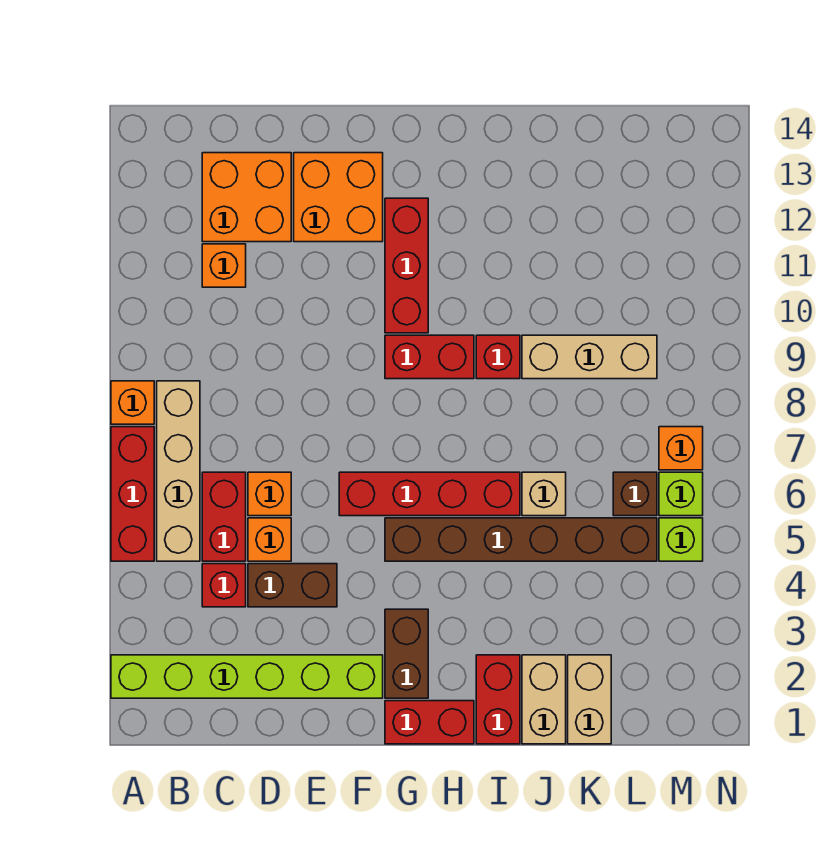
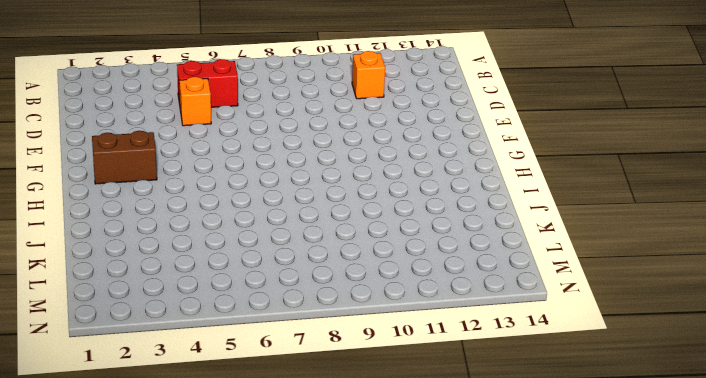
none -> lime 1x6 brick [111,655,383,698]
none -> red 1x3 brick [111,427,154,561]
none -> orange 1x1 brick [111,381,154,424]

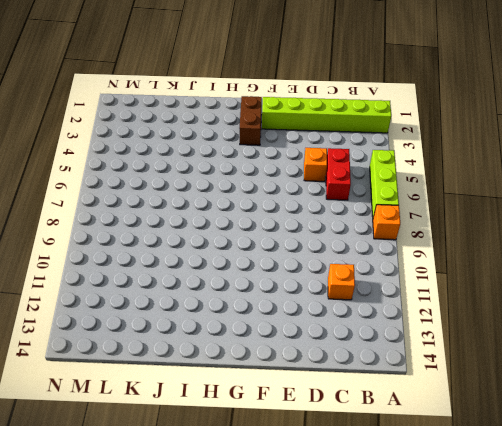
lime 1x3 brick [370,150,399,217] -> red 1x3 brick [111,427,154,561]
none -> tan 1x4 brick [157,381,200,561]
none -> red 1x1 brick [202,564,246,607]
none -> orange 2x2 brick [202,153,291,242]

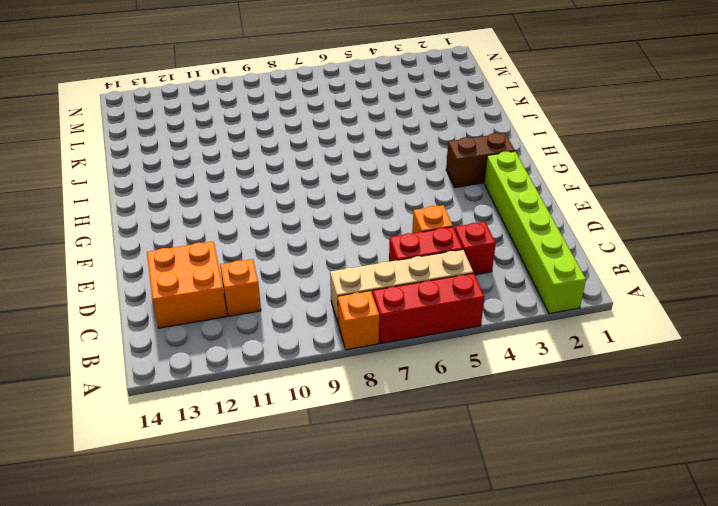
none -> brown 1x2 brick [248,564,337,607]
none -> orange 1x1 brick [248,472,291,516]
none -> orange 2x2 brick [294,153,383,242]

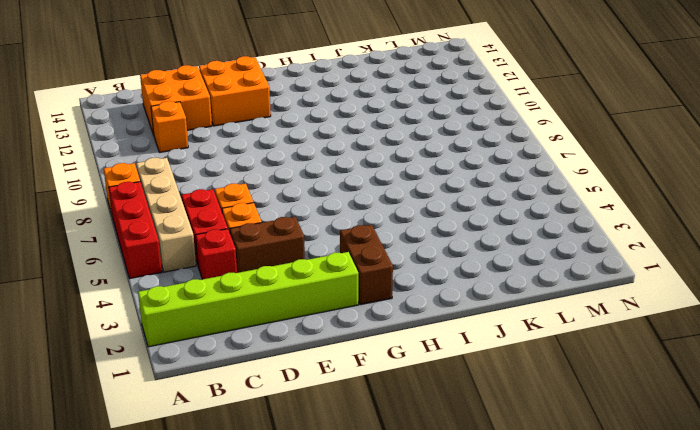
none -> red 1x4 brick [339,472,520,516]
none -> red 1x2 brick [385,701,474,744]
none -> brown 1x6 brick [385,518,657,561]

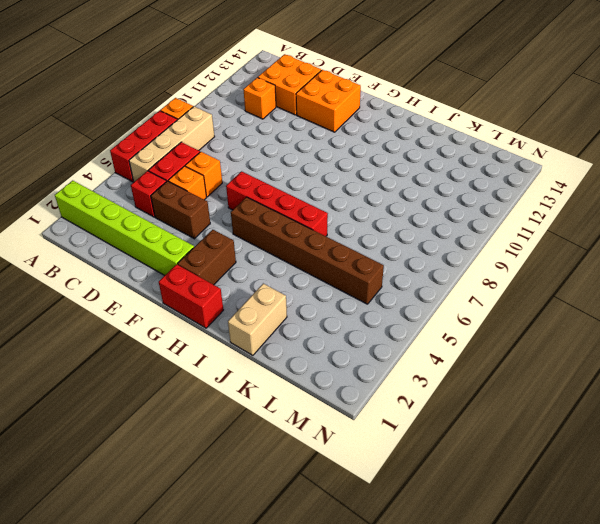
none -> red 1x2 brick [385,335,474,379]
none -> red 1x3 brick [385,198,428,333]
none -> red 1x2 brick [476,655,520,744]

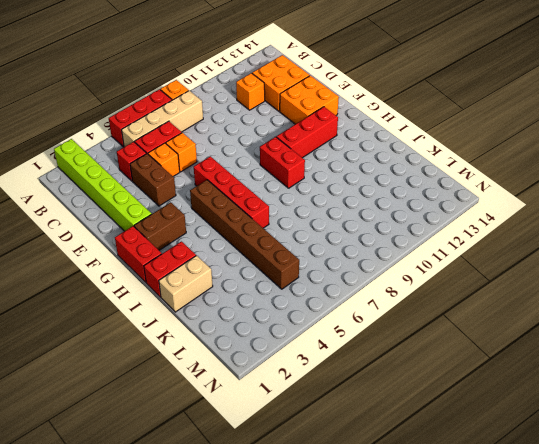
none -> red 1x1 brick [476,335,520,379]
none -> tan 1x1 brick [522,472,566,516]
none -> tan 1x3 brick [522,335,657,379]

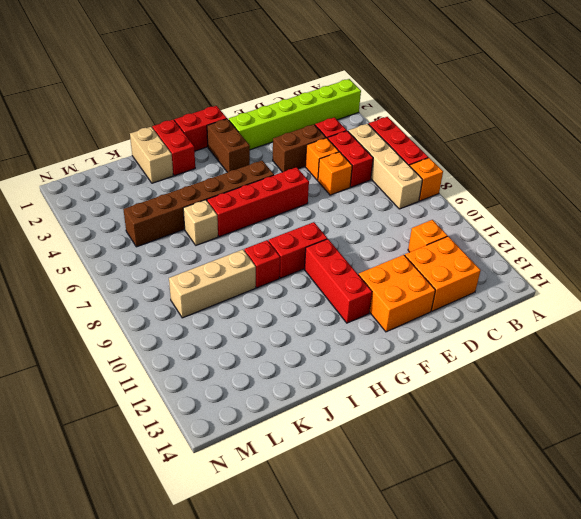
none -> tan 1x2 brick [568,655,611,744]
none -> brown 1x1 brick [613,472,657,516]
none -> lime 1x1 brick [659,518,703,561]

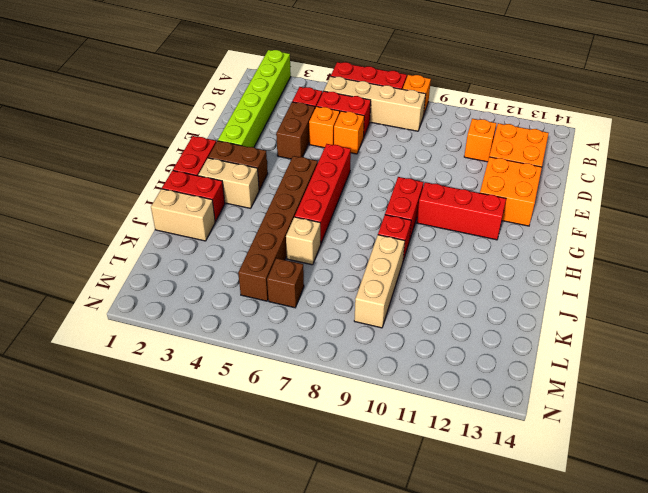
tan 1x2 brick [198,158,259,208] -> tan 1x2 brick moved to [568,655,611,744]
none -> lime 1x1 brick [659,518,703,561]
none -> lime 1x1 brick [659,472,703,516]
none -> orange 1x1 brick [659,427,703,470]

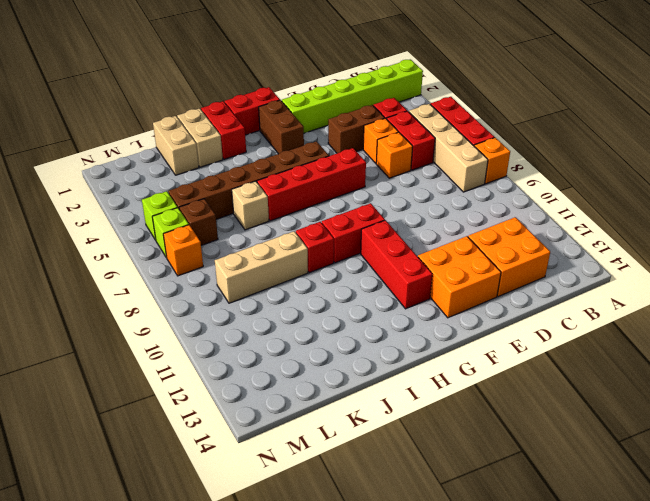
none -> orange 1x1 brick [202,244,246,287]

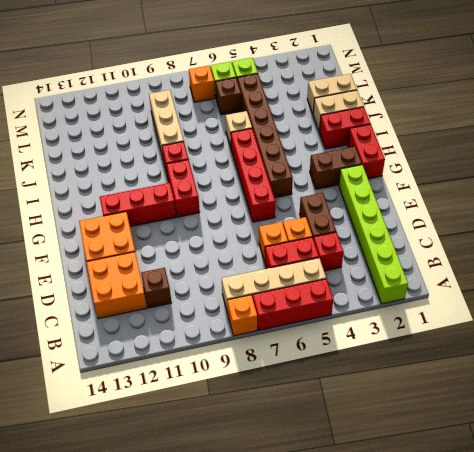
brown 1x1 brick [141,268,172,308] -> orange 1x1 brick [202,244,246,287]

